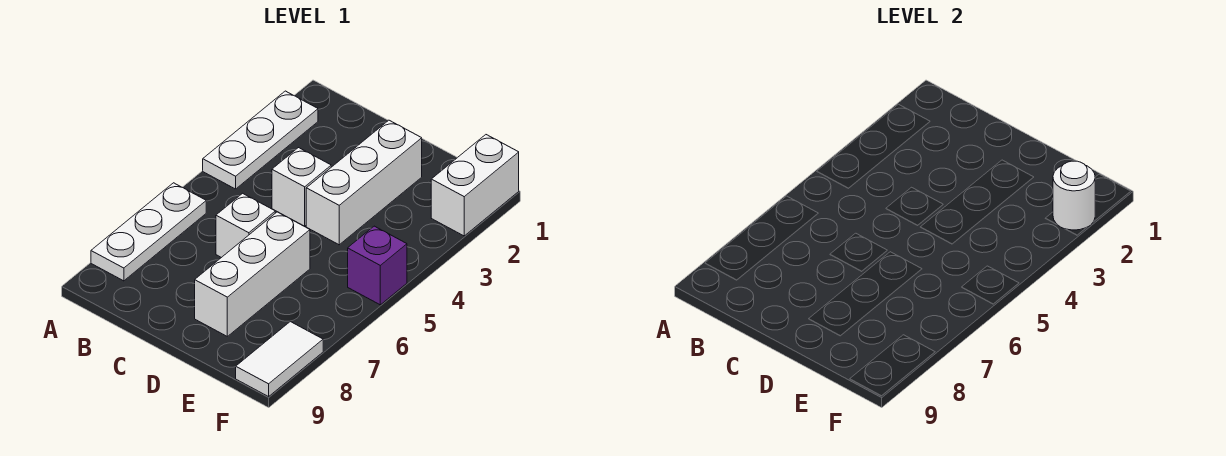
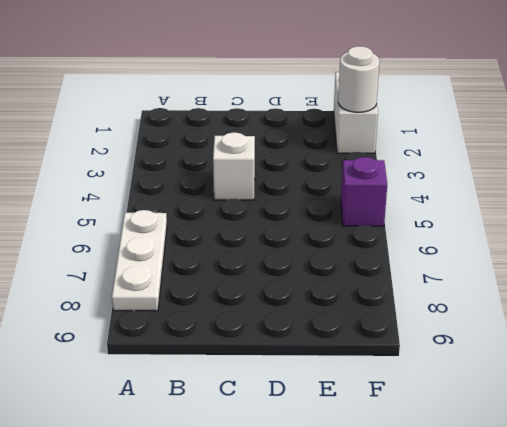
none -> white 1x3 plate [203,91,318,189]
none -> white 1x1 brick [216,193,275,258]

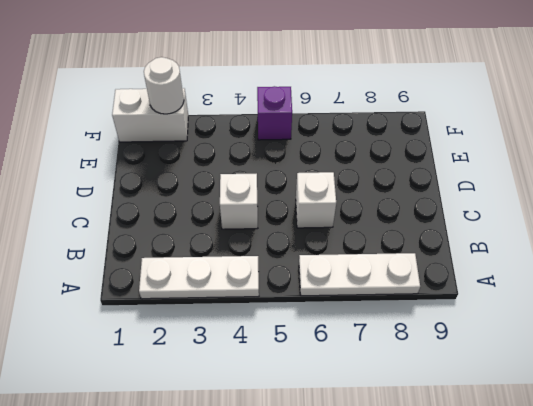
none -> white 1x3 brick [306,120,422,245]
none -> white 1x3 brick [195,212,310,336]

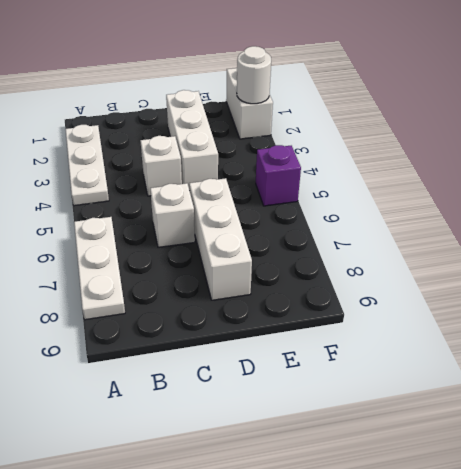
none -> white 1x2 tile [236,322,323,397]

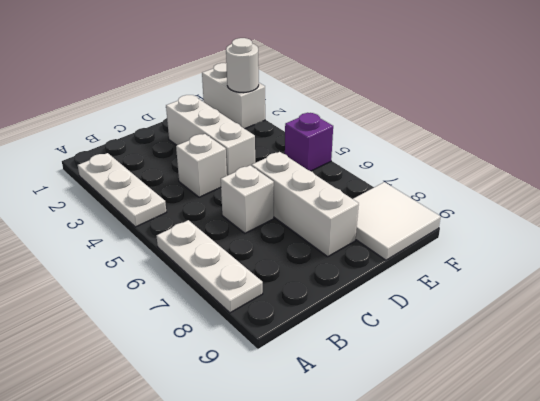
white 2x2 tile [353,182,441,260] -> white 1x2 tile [236,322,323,397]

